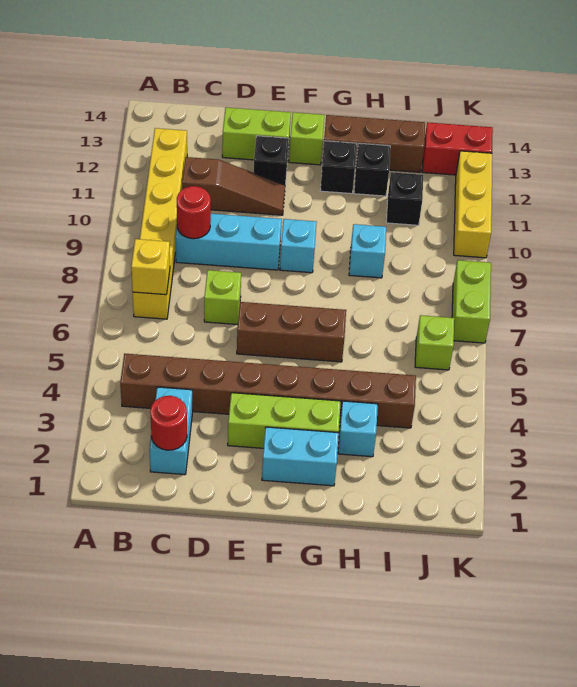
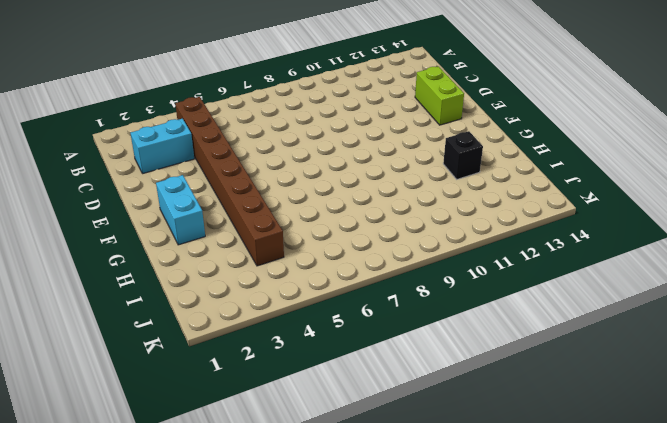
none -> yellow 1x6 brick [133,128,187,319]
none -> cyan 1x3 brick [175,214,282,270]
none -> brown 1x3 slope [182,157,285,215]

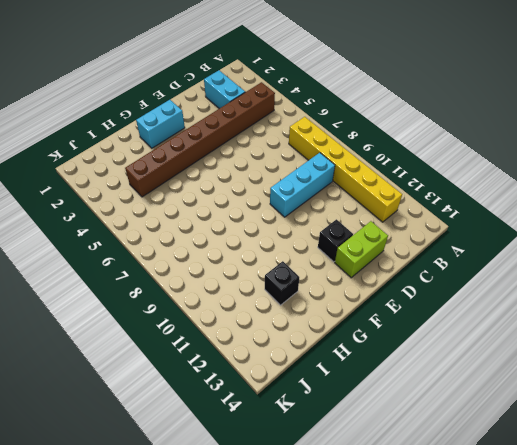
none -> brown 1x3 slope [182,157,285,215]
none -> lime 1x1 brick [204,270,241,325]
none -> lime 1x3 brick [228,393,341,448]

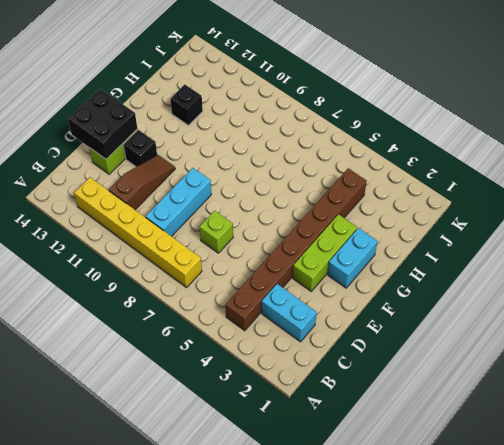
black 2x2 brick [68,89,137,159] -> none
none -> brown 1x3 brick [237,302,346,362]
none -> cyan 1x1 brick [280,219,317,273]
none -> lime 1x1 brick [289,112,324,165]

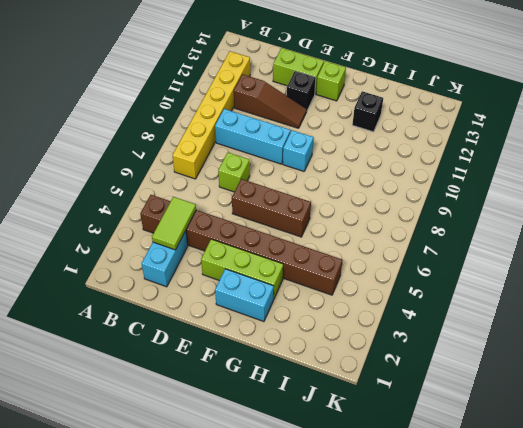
lime 1x2 tile [152,197,196,250] -> none
none -> black 1x1 brick [320,141,356,194]
none -> brown 1x3 brick [323,115,425,172]
none -> cyan 1x1 brick [338,401,378,457]

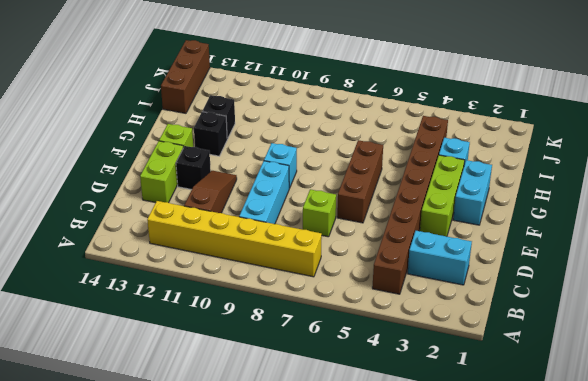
brown 1x3 brick [161,40,210,113] -> brown 1x3 brick moved to [323,115,425,172]
none -> cyan 1x1 brick [349,224,386,278]
none -> black 1x1 brick [386,172,423,225]
none -> lime 1x1 brick [415,315,454,370]

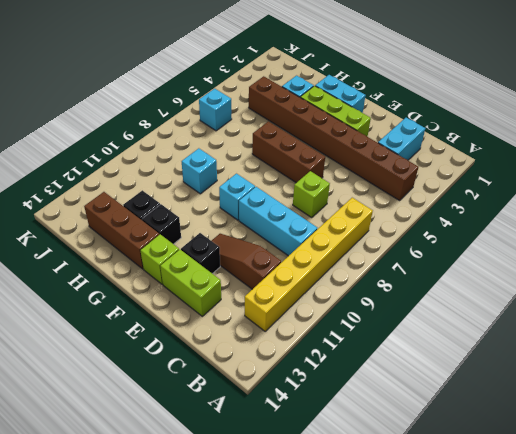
cyan 1x1 brick [199,89,232,131] -> lime 1x1 brick [415,315,454,370]
none -> black 1x1 brick [386,172,423,225]
none -> red 1x2 brick [422,122,493,175]
none -> lime 1x2 brick [452,260,491,343]

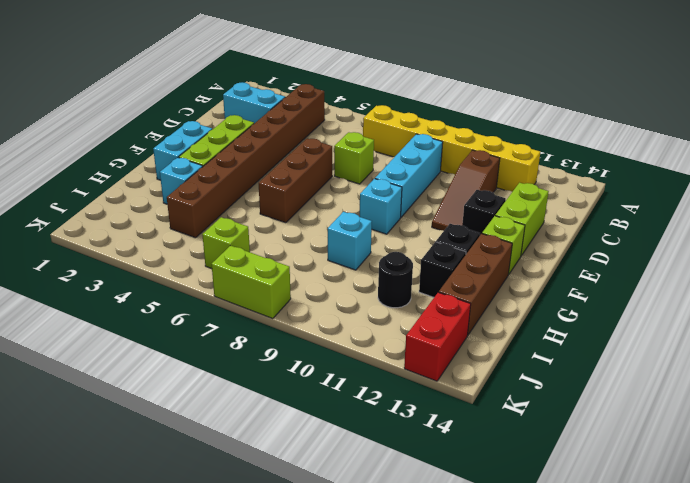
black 1x1 round brick [378,252,413,308] -> black 1x1 brick [386,172,423,225]
none -> yellow 1x3 brick [454,151,492,258]
none -> yellow 1x1 brick [131,239,170,295]
none -> red 1x1 round brick [150,396,187,450]

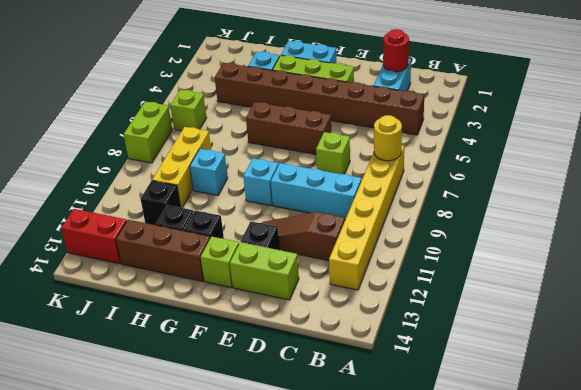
yellow 1x1 round brick [374,115,402,161] -> yellow 1x1 brick [131,239,170,295]
yellow 1x3 brick [152,127,211,208] -> yellow 1x3 brick moved to [454,151,492,258]
none -> red 1x1 round brick [177,186,211,239]

